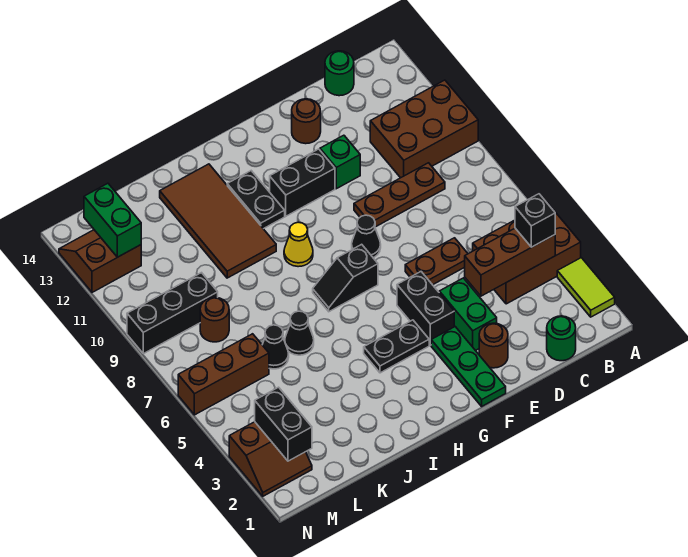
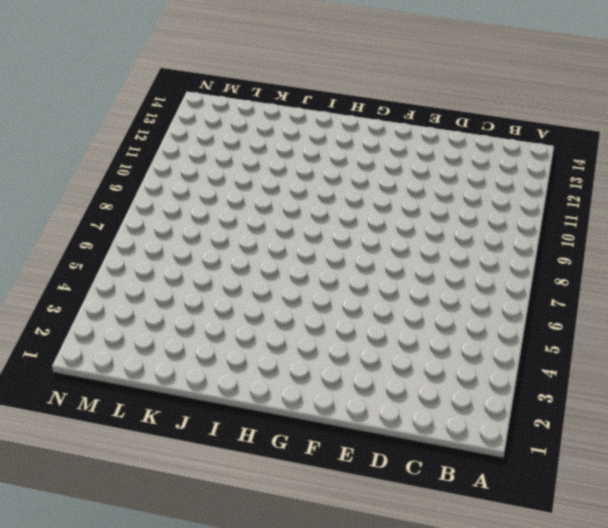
none -> lime 1x2 tile [557,258,615,317]
none -> brown 2x3 brick [473,203,581,304]
none -> brown 2x3 brick [370,80,478,178]
none -> green 1x1 round brick [547,316,576,361]

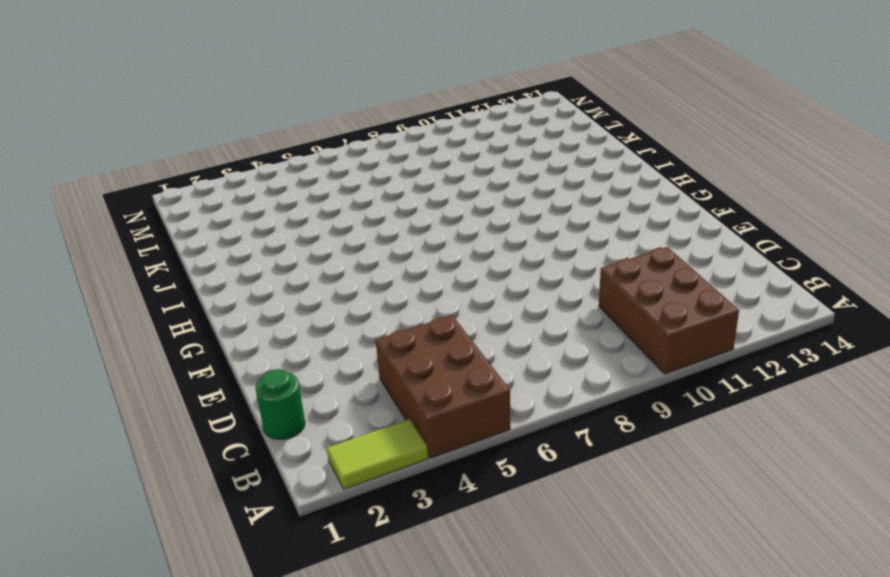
none -> brown 1x3 plate [354,163,445,227]
none -> green 1x1 round brick [325,51,354,96]
none -> brown 1x2 plate [405,238,468,285]
none -> brown 1x1 round brick [479,323,508,368]

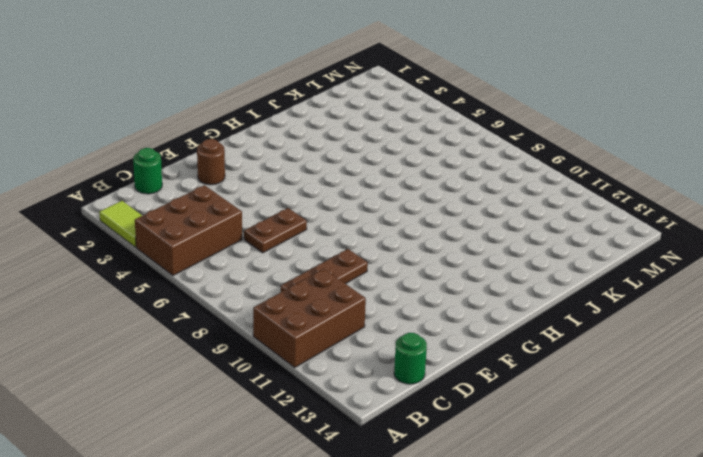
none -> green 1x2 brick [439,278,497,351]
none -> green 1x1 brick [320,135,360,189]
none -> brown 1x1 round brick [292,99,321,144]
none -> green 1x3 plate [431,327,506,406]

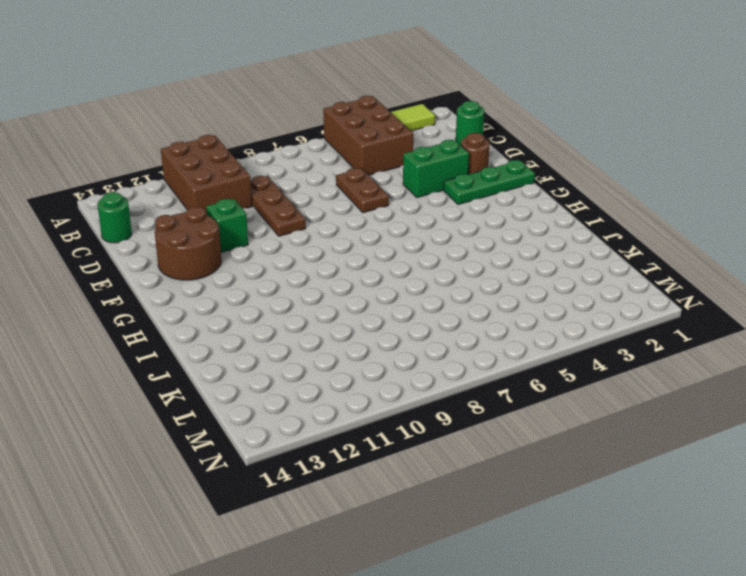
brown 2x2 round brick [155,207,221,280] -> brown 1x1 round brick [292,99,321,144]
none -> black 1x2 brick [397,272,454,345]
none -> black 1x1 cone [352,215,381,258]
none -> black 1x2 brick [270,149,335,216]
none -> black 1x2 plate [364,320,429,373]

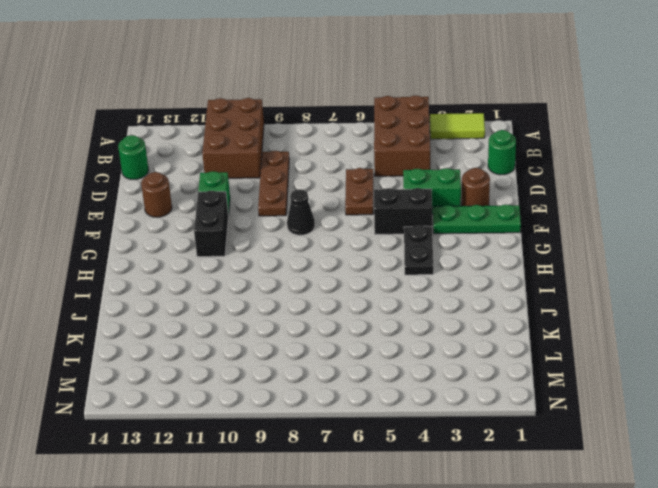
none -> black 1x2 slope [313,244,378,312]
none -> yellow 1x1 cone [284,222,313,267]
none -> black 1x2 plate [227,171,285,229]
none -> brown 2x4 tile [160,164,276,278]

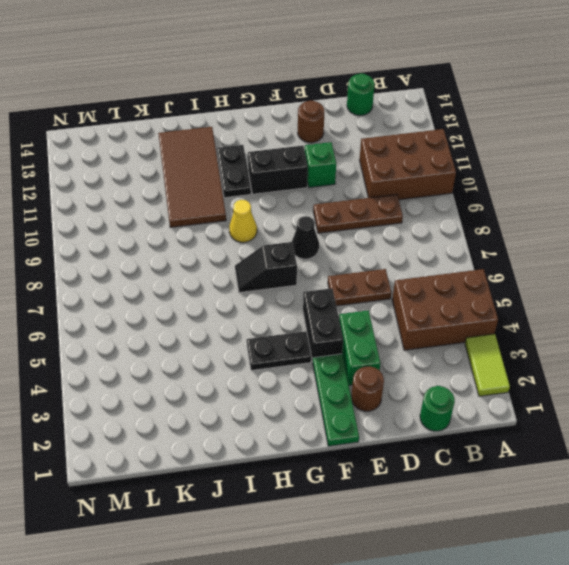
none -> black 1x1 cone [285,311,314,355]
none -> black 1x1 cone [262,325,289,369]
none -> brown 1x3 brick [178,334,269,415]
none -> brown 1x1 round brick [200,297,229,342]

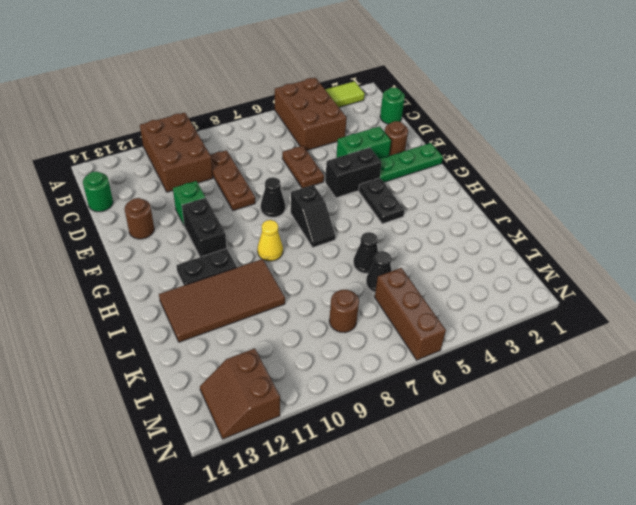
none -> black 1x3 brick [127,273,218,354]
none -> brown 2x2 slope [229,422,312,496]
none -> brown 1x3 brick [465,228,555,296]
none -> black 1x2 brick [255,387,312,461]

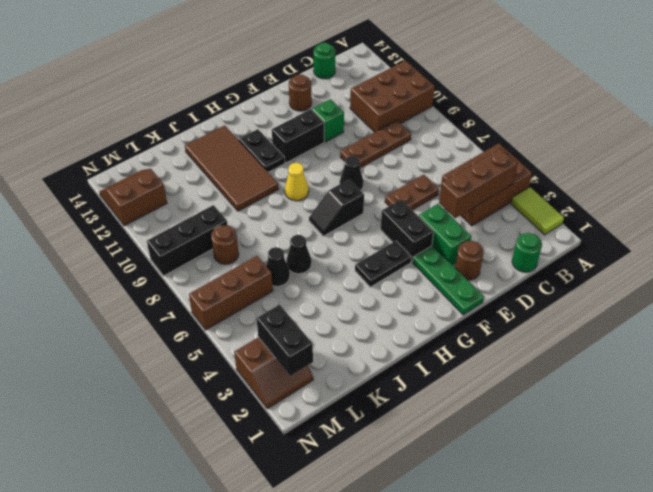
none -> green 1x2 brick [84,183,141,257]
none -> black 1x1 brick [515,194,555,247]

